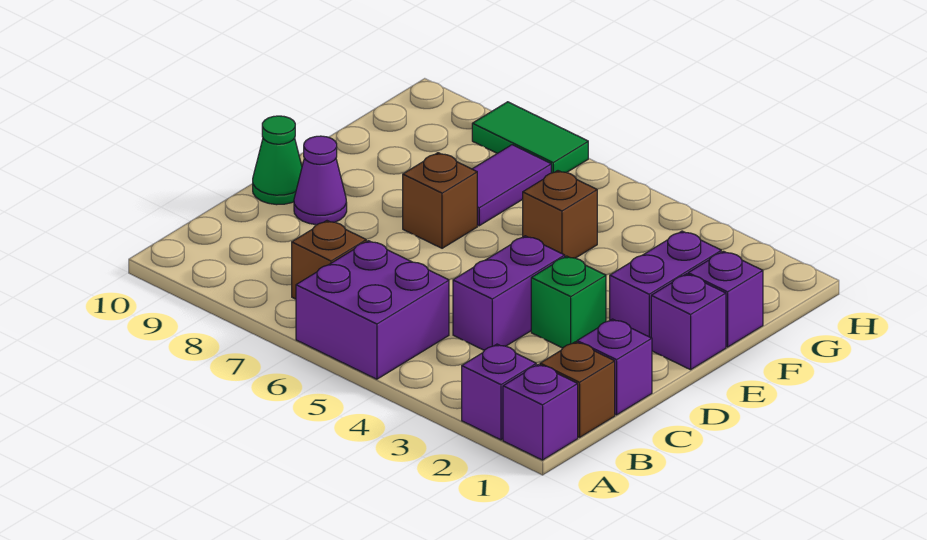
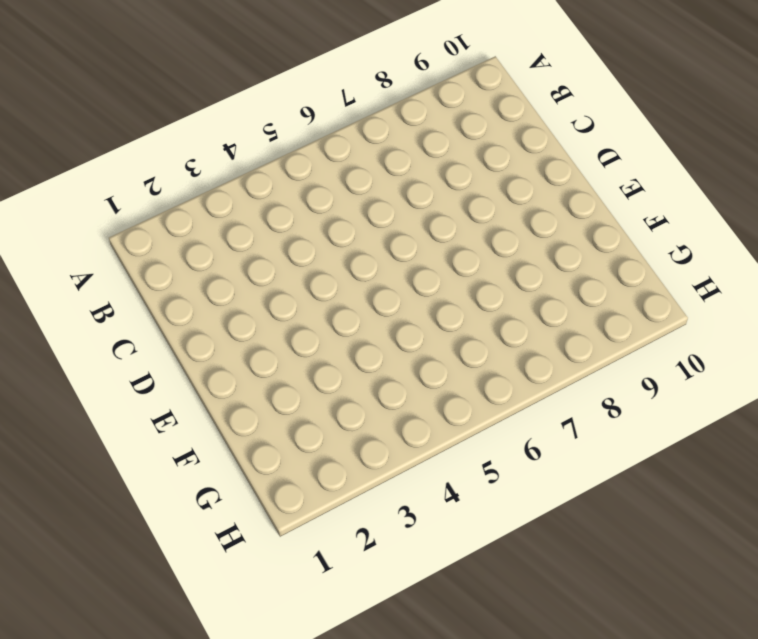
none -> purple 1x1 brick [503,364,578,460]
none -> purple 1x1 brick [462,344,536,440]
none -> purple 2x2 brick [296,241,449,379]

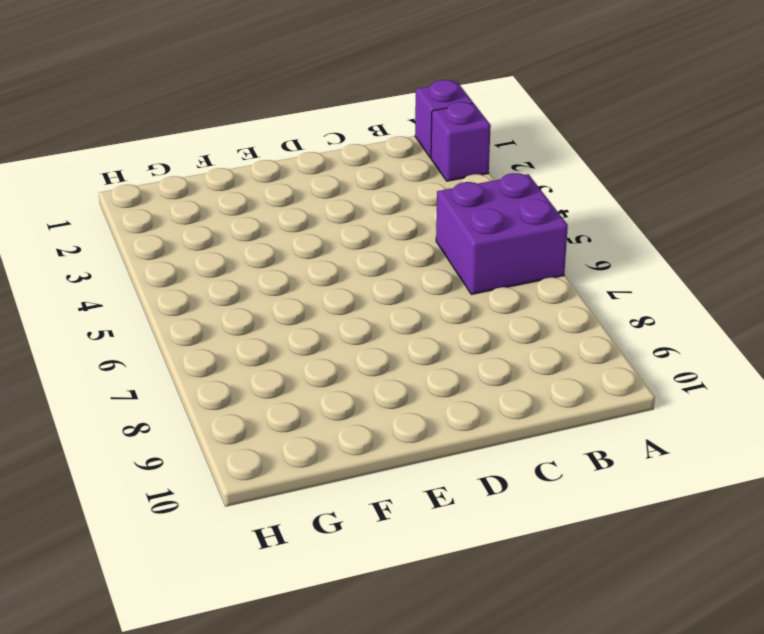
none -> brown 1x1 brick [540,342,615,437]
none -> brown 1x1 brick [292,221,366,299]
none -> purple 1x1 brick [577,319,652,415]

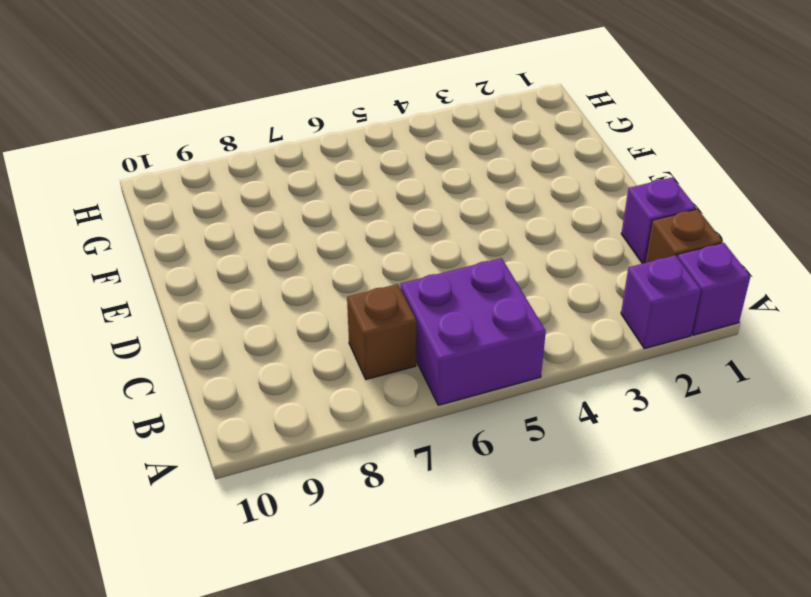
none -> purple 1x2 brick [453,236,565,350]
none -> green 1x1 brick [531,256,606,348]
none -> purple 1x1 cone [294,136,347,225]

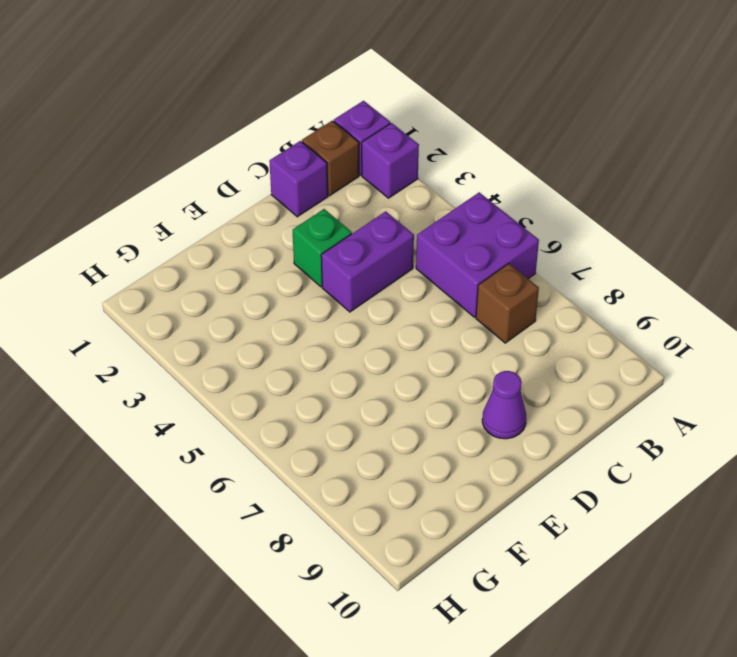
none -> green 1x1 cone [253,116,302,205]
none -> purple 1x1 brick [651,274,726,370]
none -> purple 1x2 brick [610,231,721,338]

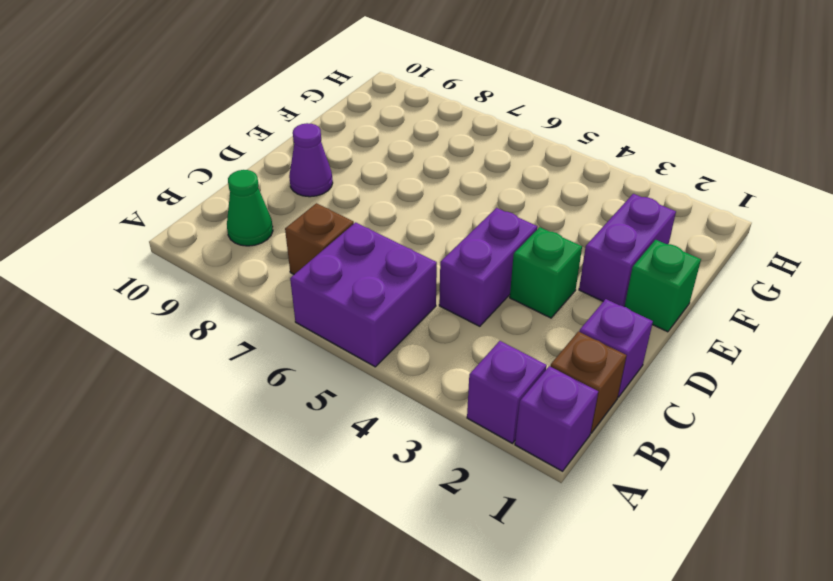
green 1x1 cone [227,170,273,246] -> green 1x1 cone moved to [253,116,302,205]
green 1x1 brick [625,240,701,332] -> purple 1x1 brick [651,274,726,370]
none -> brown 1x1 brick [403,153,477,248]
none -> purple 1x1 brick [688,251,763,347]
none -> brown 1x1 brick [523,171,597,258]

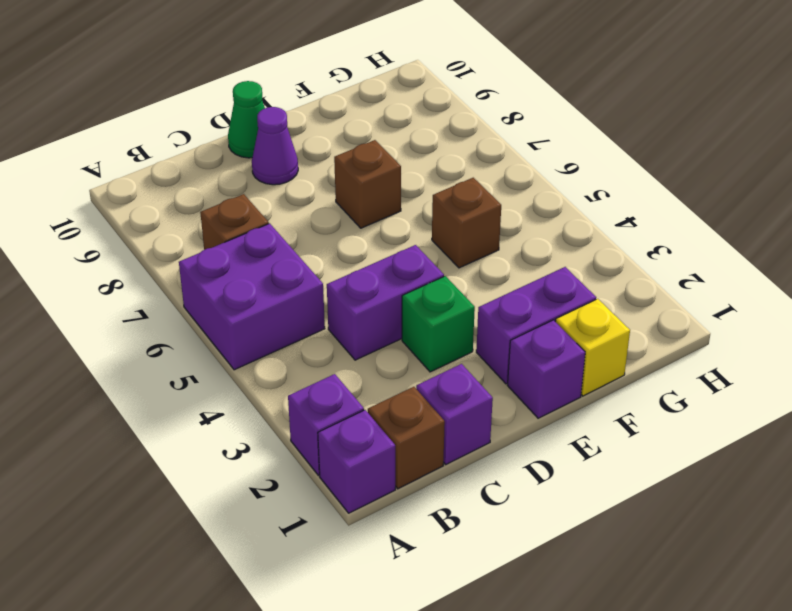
yellow 1x1 brick [555,299,630,396] -> purple 1x1 brick [688,251,763,347]
none -> purple 1x2 tile [473,145,551,226]
none -> green 1x2 tile [472,102,588,173]

